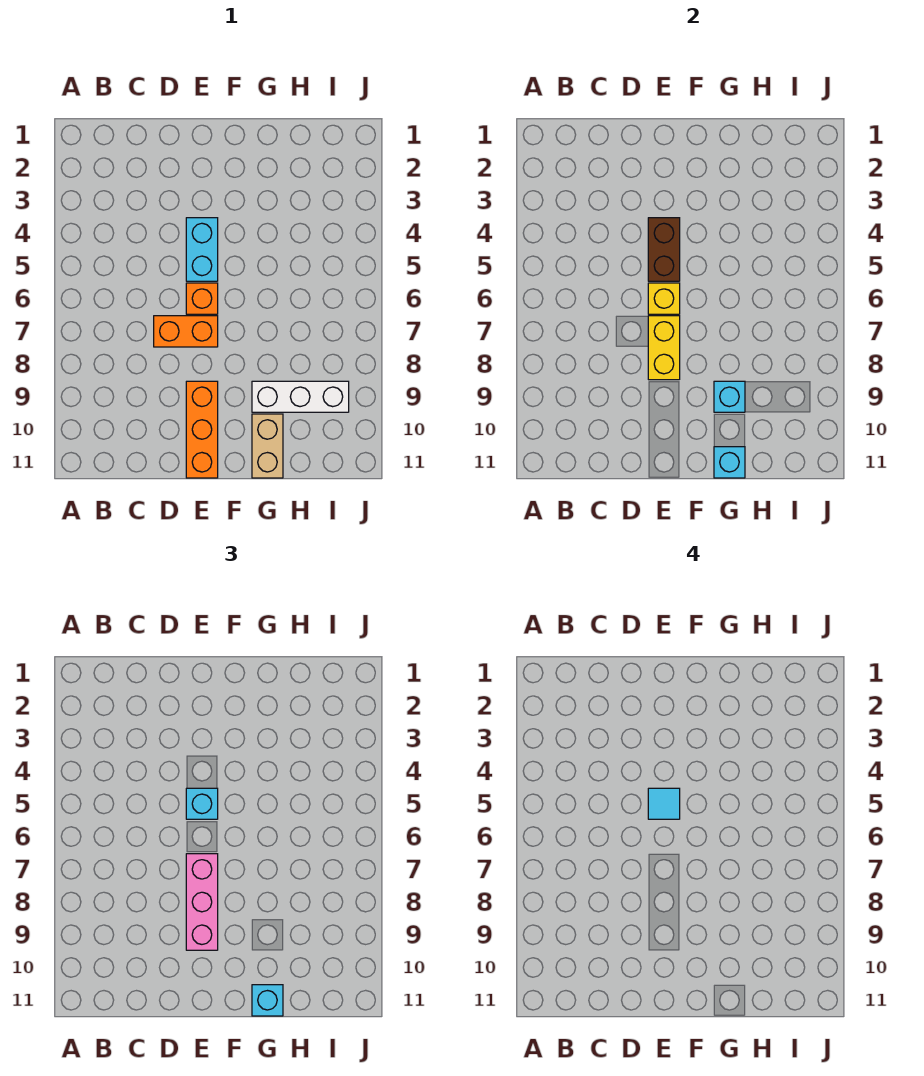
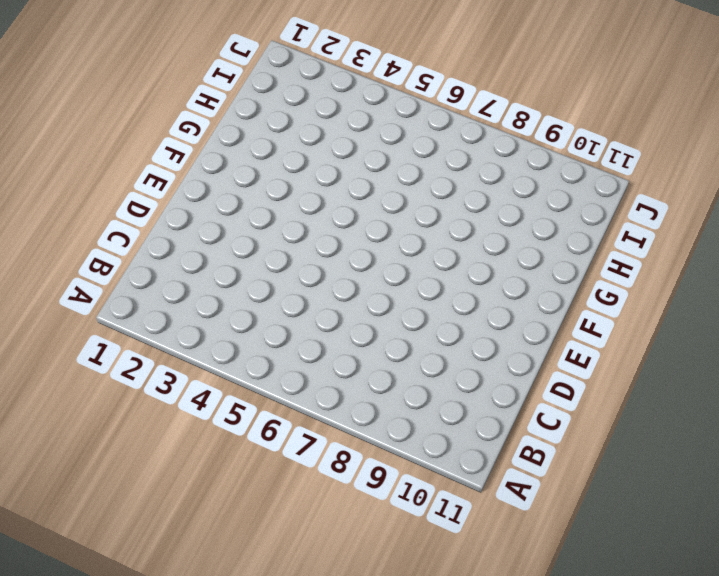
none -> orange 1x2 brick [154,316,218,347]
none -> cyan 1x2 brick [186,218,218,281]
none -> orange 1x1 brick [186,283,218,314]

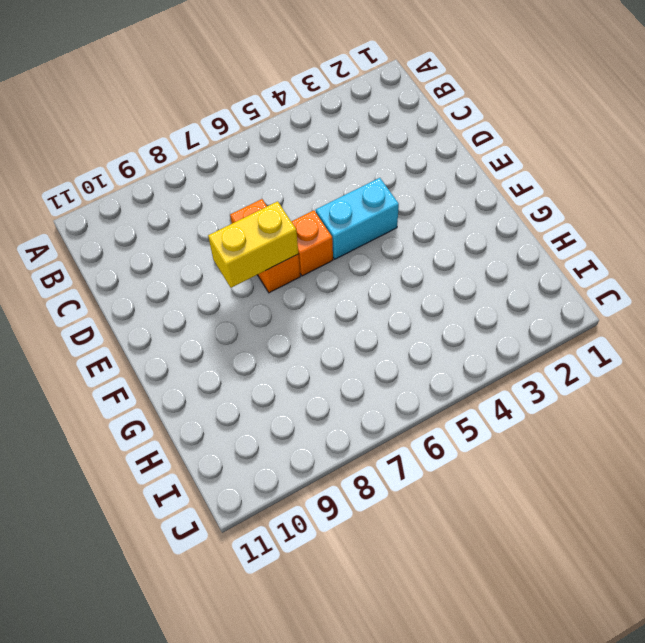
none -> orange 1x3 brick [186,381,218,478]
none -> white 1x3 brick [252,381,349,412]
none -> tan 1x2 brick [252,414,283,478]

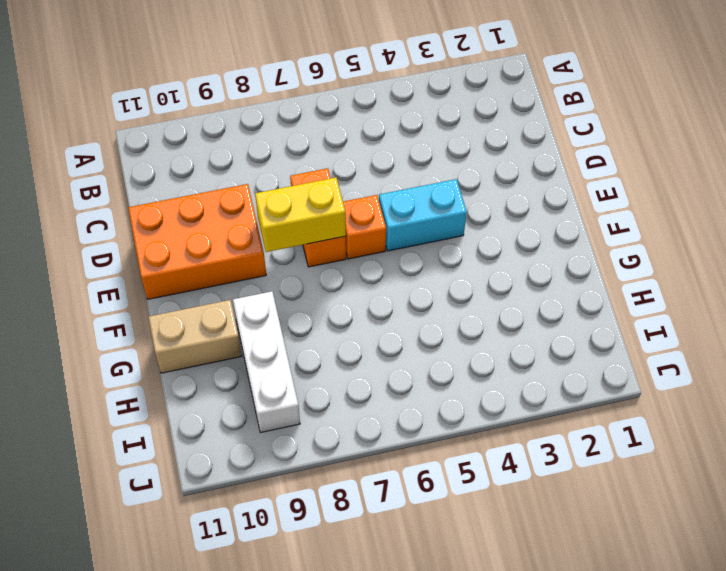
orange 2x3 brick [128,184,266,299] -> orange 1x3 brick [186,381,218,478]
none -> brown 1x2 brick [648,218,680,281]
none -> yellow 1x1 brick [648,283,680,314]
none -> cyan 1x1 brick [714,381,745,412]

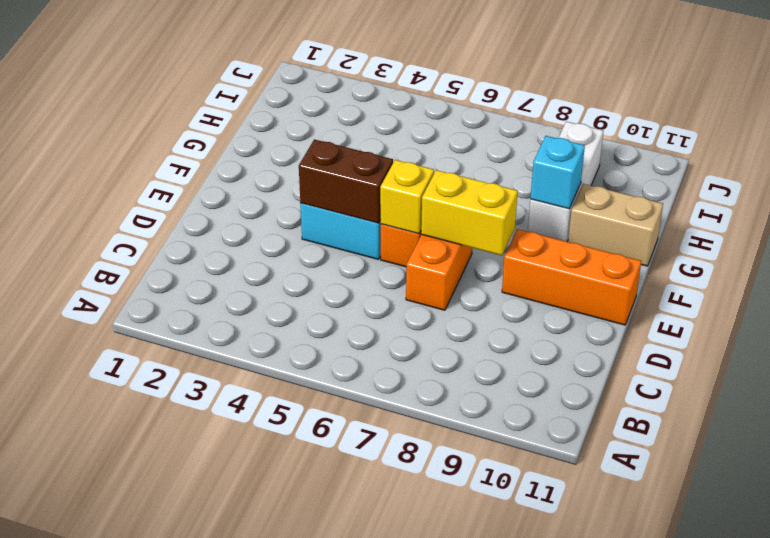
none -> cyan 1x1 brick [714,447,745,478]
none -> cyan 1x1 brick [186,788,218,819]
none -> pink 1x3 brick [186,854,218,950]

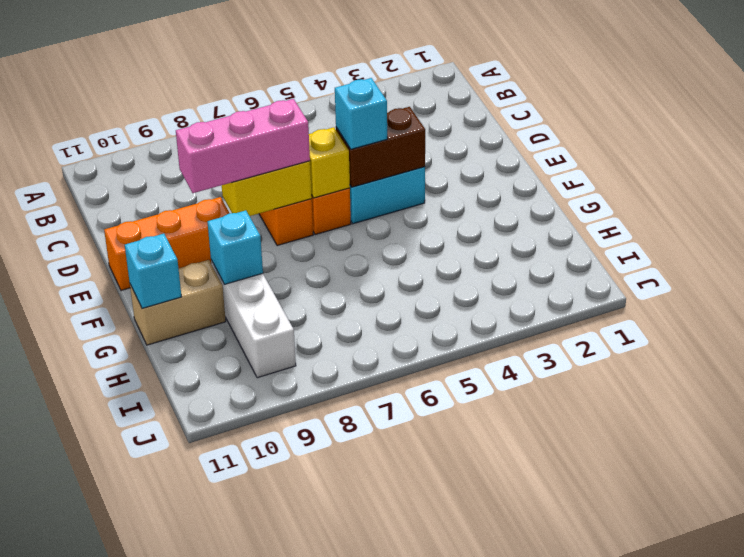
none -> cyan 1x1 brick [252,985,283,1016]
none -> cyan 1x1 tile [648,788,680,819]

